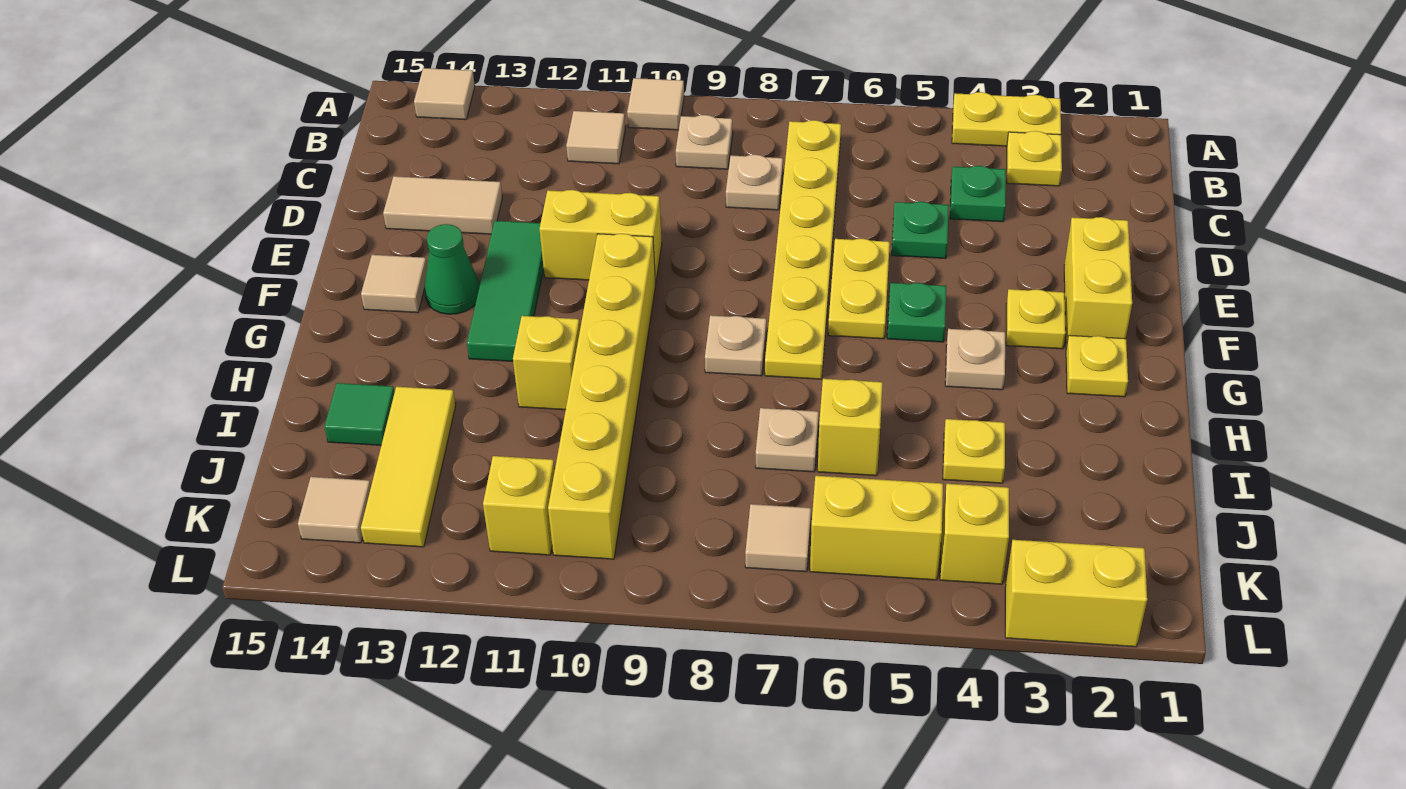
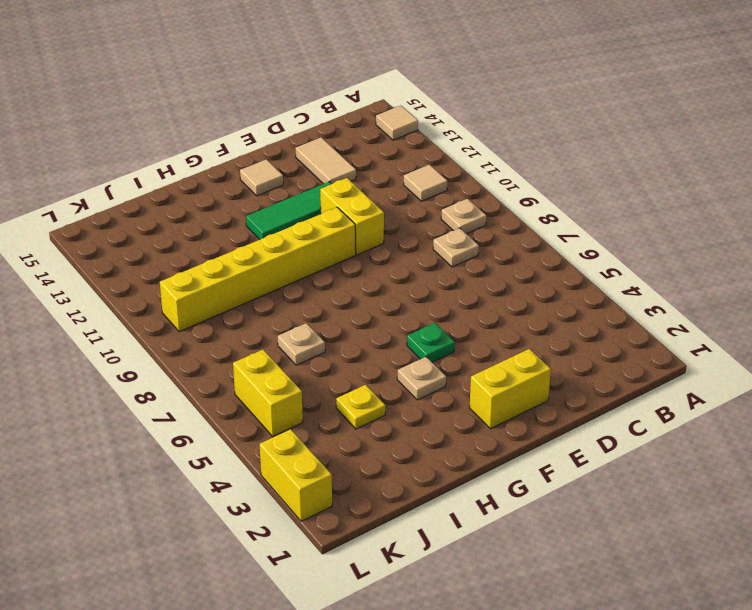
none -> yellow 1x2 plate [952,92,1061,146]
none -> tan 1x1 tile [627,78,684,130]
none -> yellow 1x1 plate [1007,131,1062,186]
none -> yellow 1x6 plate [765,120,841,379]

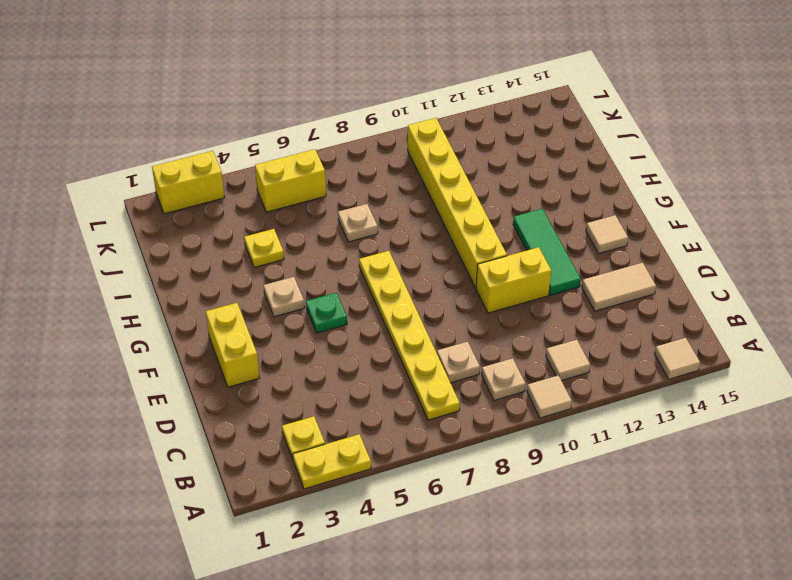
none -> green 1x1 plate [950,166,1006,222]
none -> green 1x1 plate [892,202,949,259]
none -> yellow 1x2 plate [828,239,890,339]
none -> yellow 1x1 plate [1006,289,1066,349]

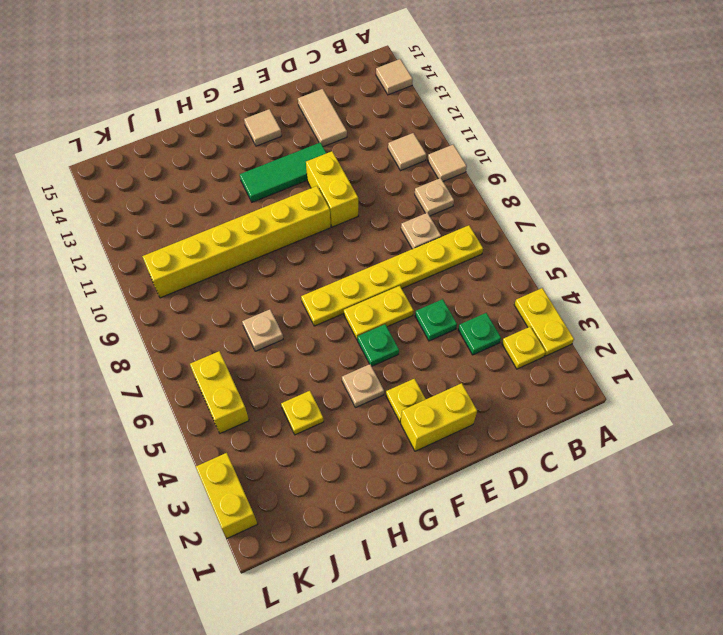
none -> green 1x1 cone [425,224,480,314]
none -> yellow 1x1 plate [1066,335,1128,397]
none -> tan 1x1 plate [705,315,766,376]
none -> yellow 1x1 brick [513,316,580,410]

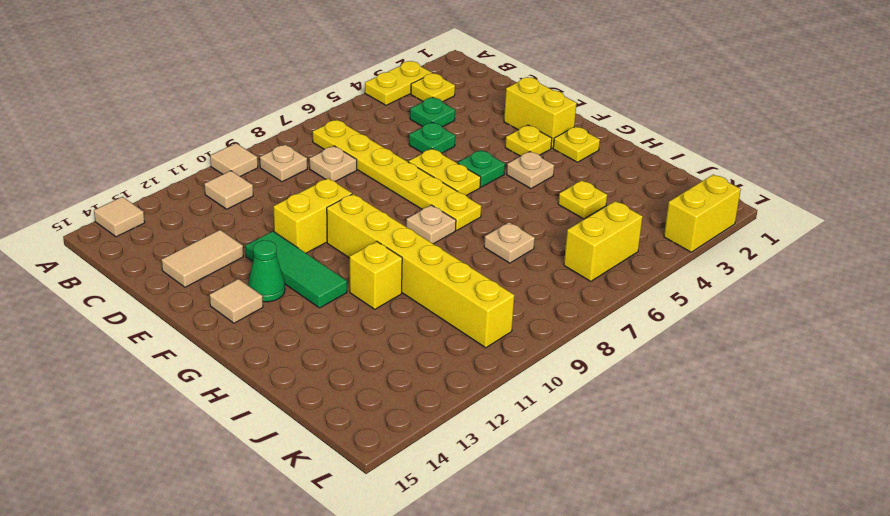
none -> yellow 1x1 brick [818,379,883,476]
none -> yellow 1x3 tile [361,387,456,547]
none -> green 1x1 tile [325,383,395,445]
none -> yellow 1x1 brick [940,484,1009,584]

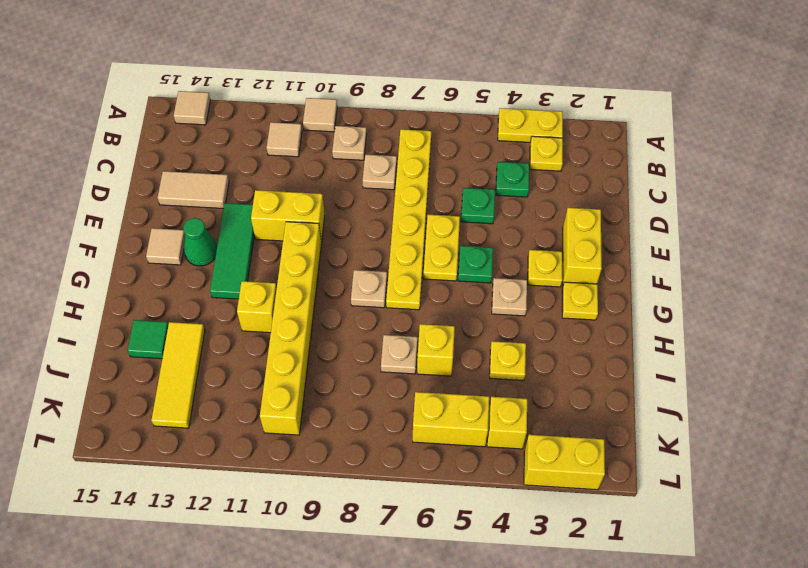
none -> tan 1x1 tile [745,504,811,572]
none -> yellow 1x1 brick [483,456,555,555]
none -> tan 1x1 tile [298,477,371,543]

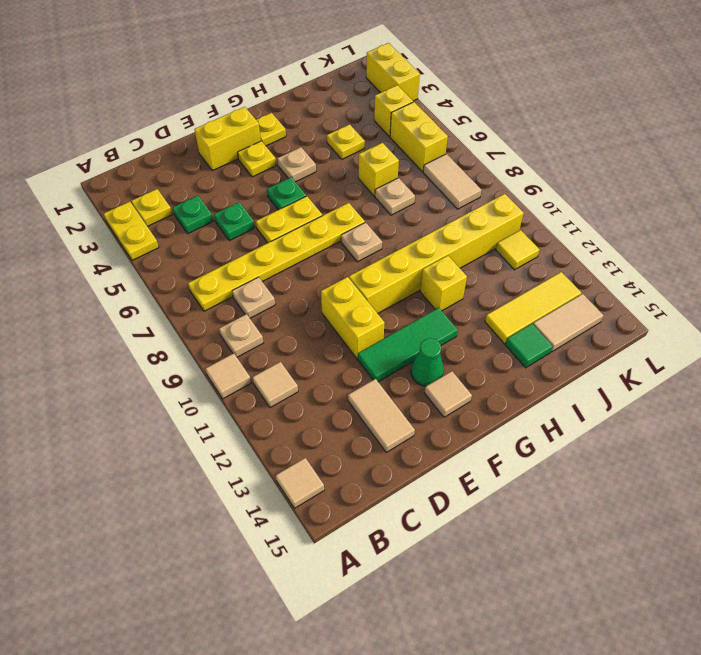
tan 1x2 tile [533,294,603,352] -> tan 1x1 tile [298,477,371,543]
tan 1x2 tile [423,154,481,209] -> tan 1x1 tile [745,504,811,572]
yellow 1x1 tile [496,230,539,270] -> yellow 1x1 brick [483,456,555,555]

